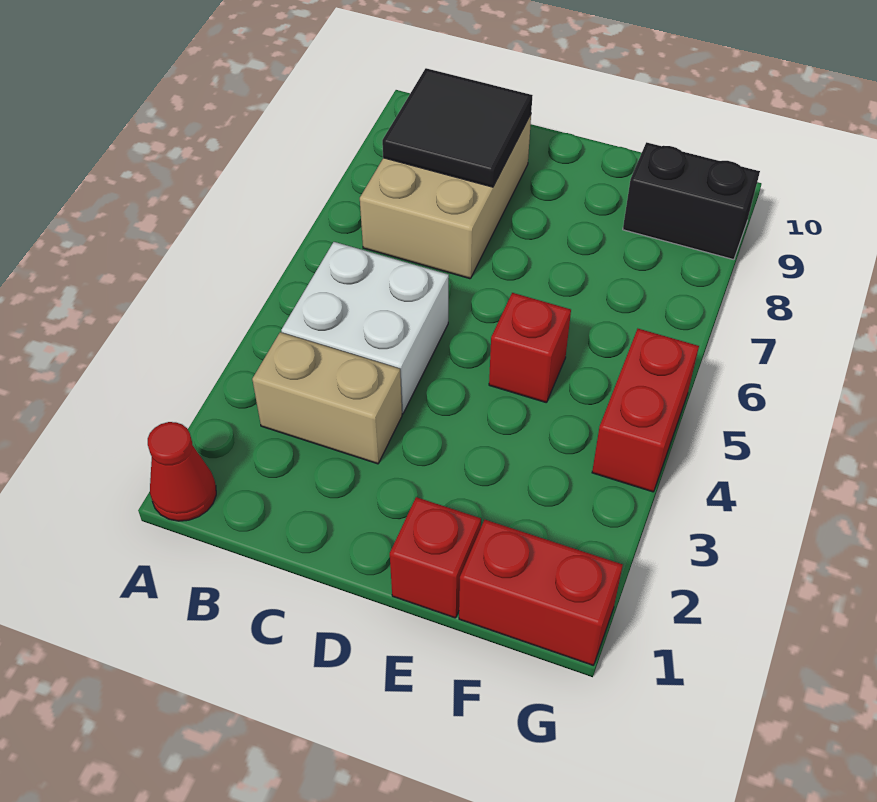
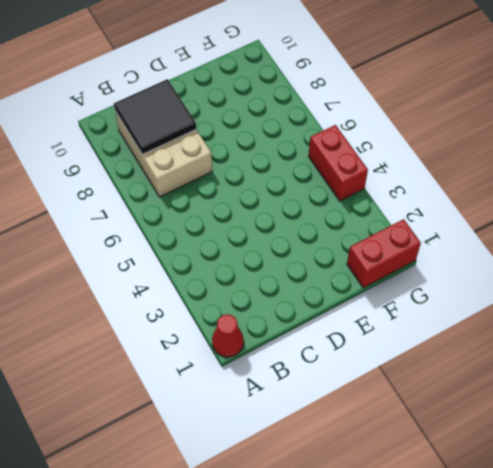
none -> tan 1x2 brick [252,332,402,464]
none -> white 2x2 brick [281,242,449,414]

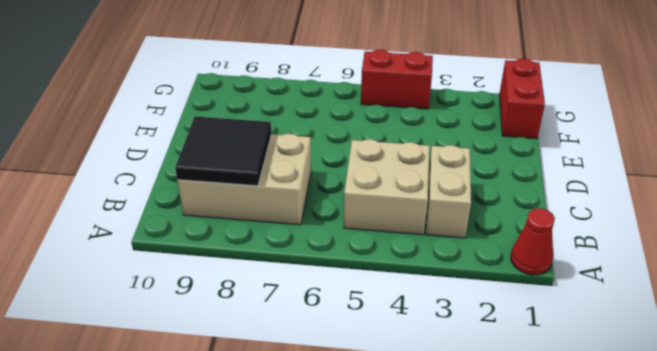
tan 2x2 brick [344,139,430,235] -> white 2x2 brick [281,242,449,414]
none -> red 1x1 brick [390,497,481,618]
none -> red 1x1 brick [489,293,571,403]

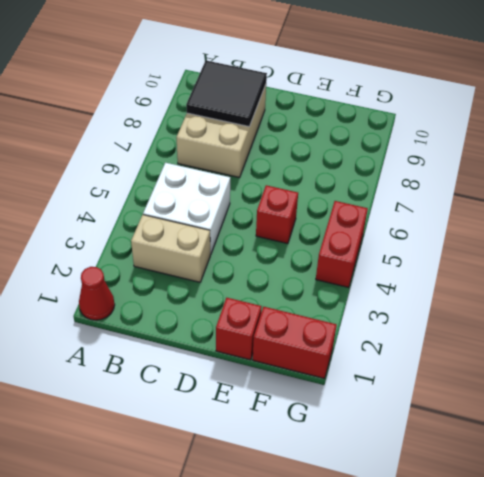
none -> black 1x2 brick [623,142,760,260]

